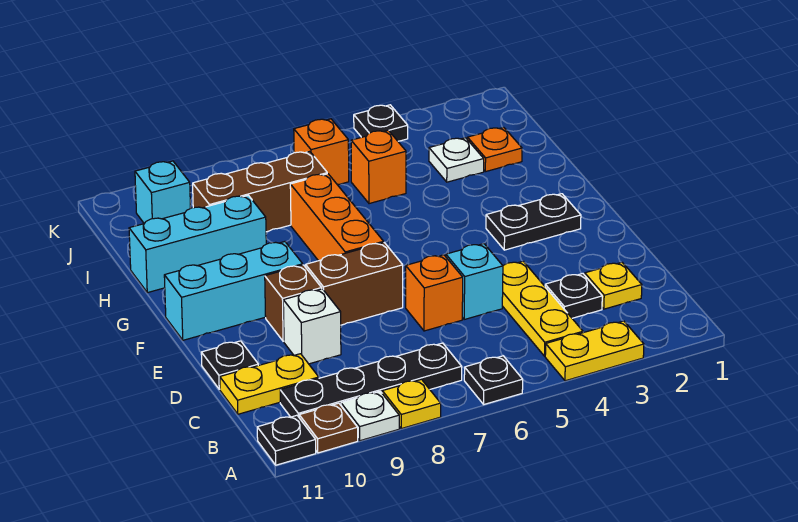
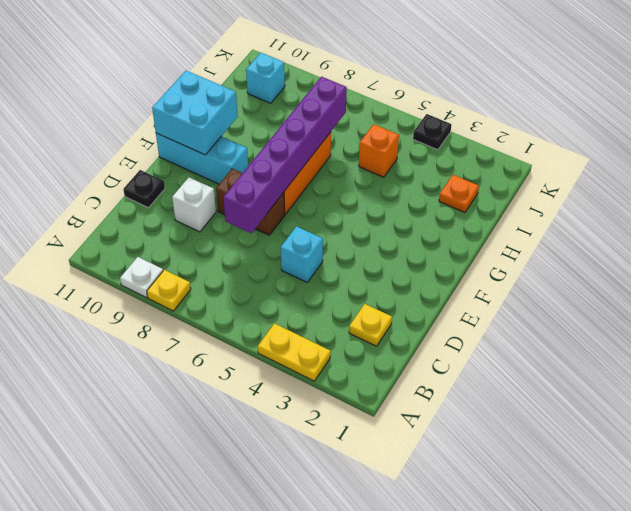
purple 1x6 brick [223,77,347,233] -> none
cyan 2x2 brick [152,71,238,155] -> none
none -> black 1x1 plate [464,356,523,404]
none -> brown 1x1 plate [299,403,358,453]
none -> black 1x1 plate [257,415,316,465]

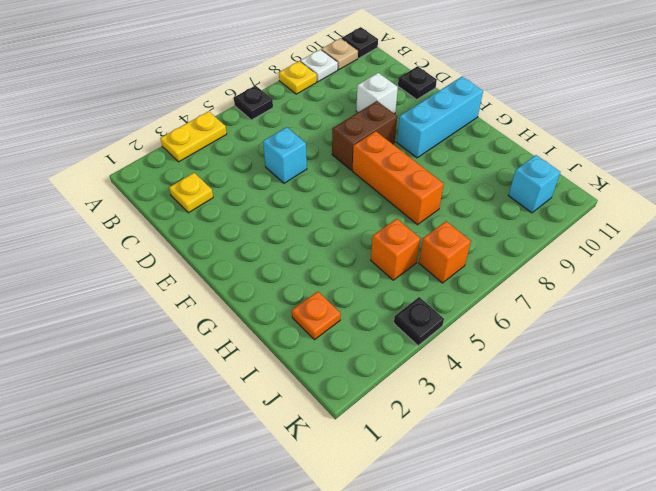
tan 1x1 plate [321,38,358,70] -> brown 1x1 plate [299,403,358,453]
none -> yellow 1x3 plate [502,261,583,356]
none -> black 1x4 plate [280,343,462,417]
none -> black 1x1 plate [545,274,602,318]

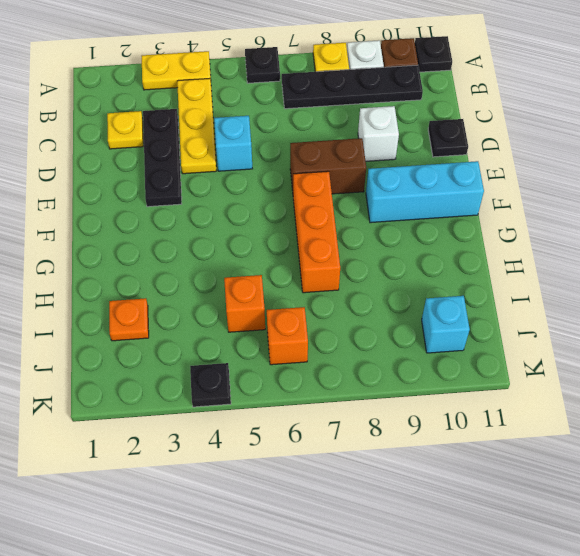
black 1x3 plate [143,109,182,207] -> black 1x1 plate [545,274,602,318]
none -> yellow 1x2 plate [220,354,319,414]
none -> orange 1x1 brick [406,255,463,331]
none -> brown 1x1 brick [265,265,322,341]

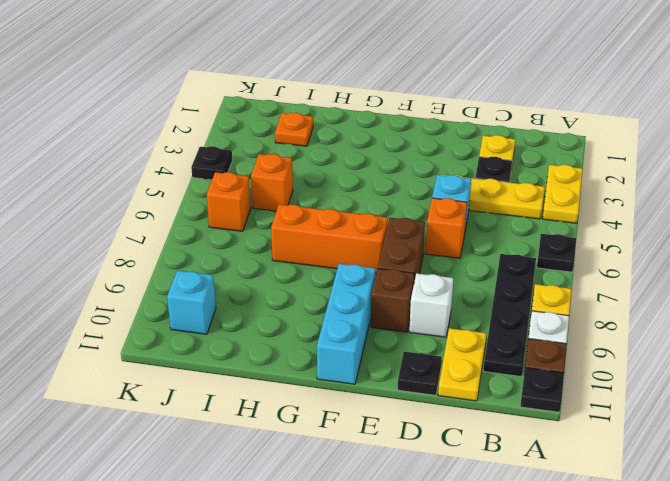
none -> black 1x2 plate [486,194,581,250]
none -> cyan 1x3 brick [129,195,266,293]
none -> white 1x1 plate [429,138,484,182]

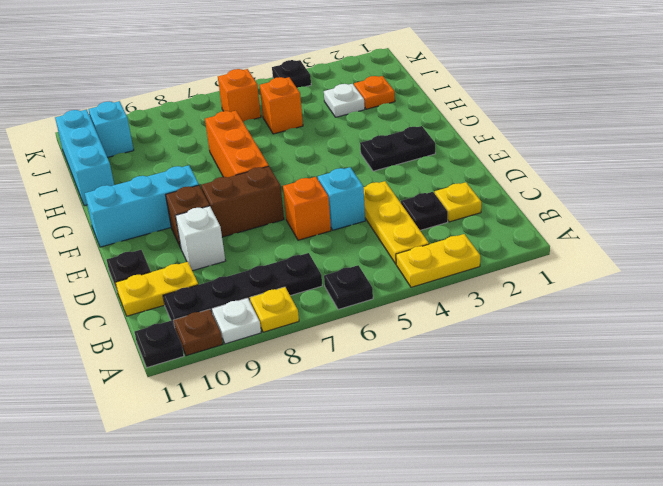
cyan 1x3 brick [55,109,114,206] -> cyan 1x3 brick turned to [129,195,266,293]
none -> brown 1x3 brick [193,151,327,232]

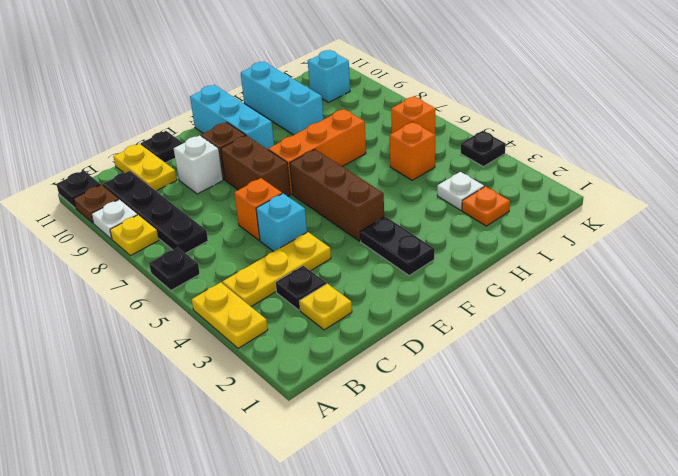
brown 1x3 brick [290,149,384,241] -> brown 1x3 brick moved to [193,151,327,232]

